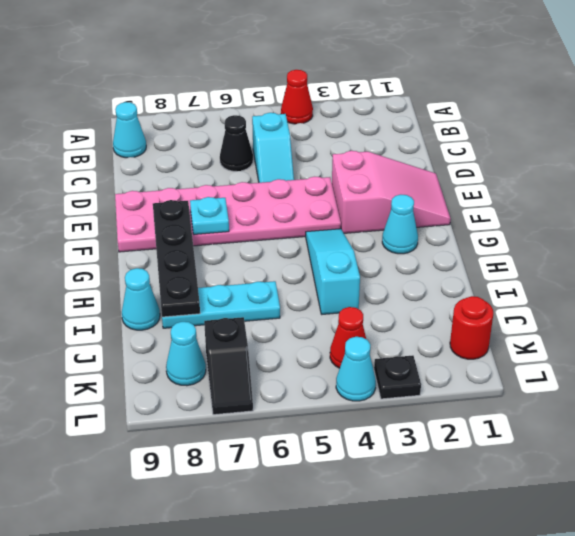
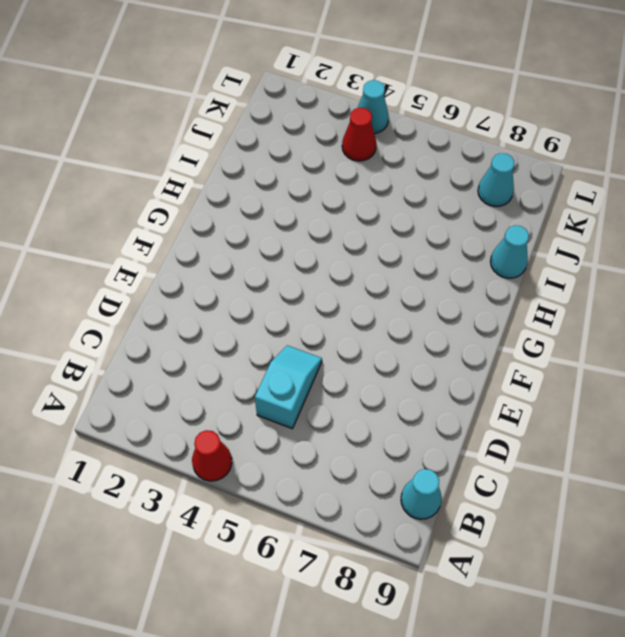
none -> black 1x1 cone [220,115,253,171]
none -> pink 2x3 slope [332,151,450,233]
none -> pink 2x6 plate [115,177,341,252]

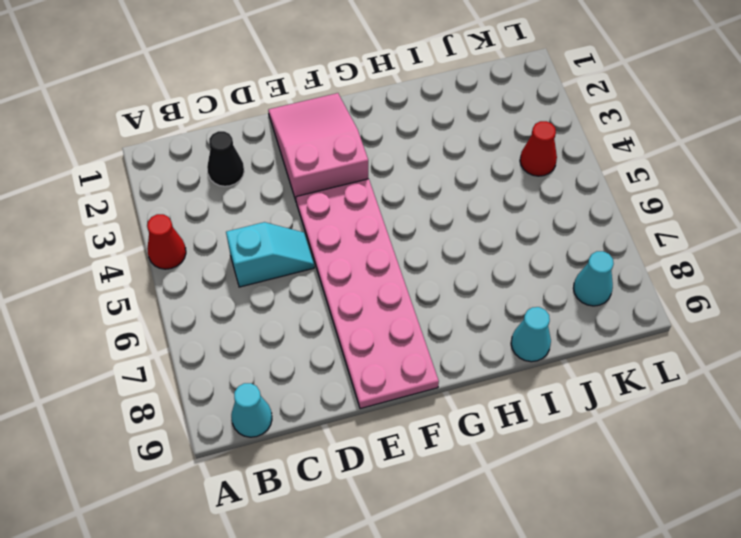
black 1x1 cone [207,131,244,186] -> black 1x1 cone moved to [220,115,253,171]
none -> cyan 1x1 cone [382,195,418,254]
none -> cyan 1x3 slope [306,229,360,314]
none -> cyan 1x3 plate [162,281,280,328]

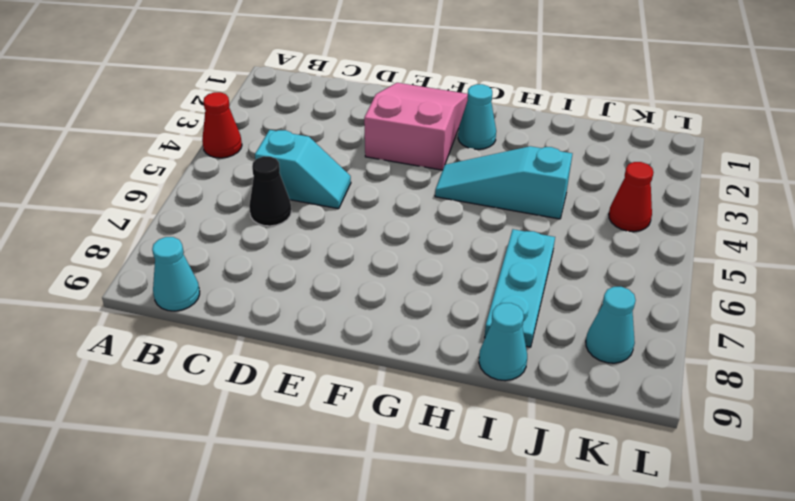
none -> pink 2x6 plate [115,177,341,252]
none -> red 1x1 round brick [450,296,493,359]
none -> black 1x2 slope [204,317,253,415]

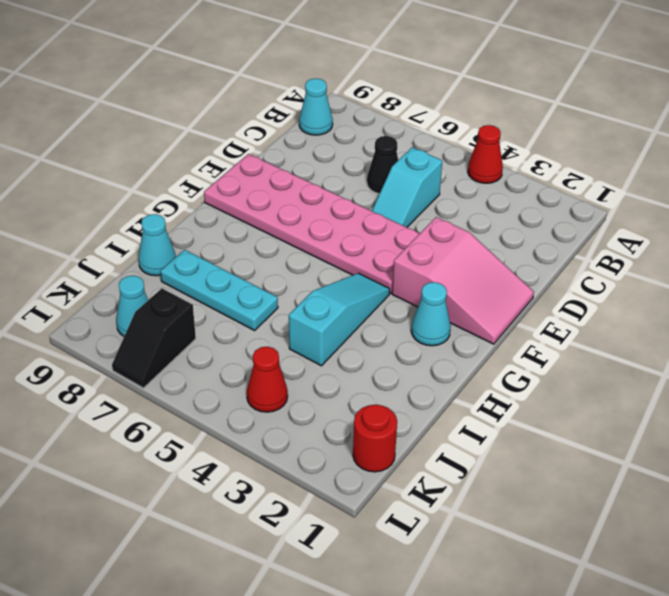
none -> black 1x1 plate [374,355,421,399]
none -> cyan 1x1 cone [336,337,376,401]
none -> cyan 1x1 plate [190,197,229,234]

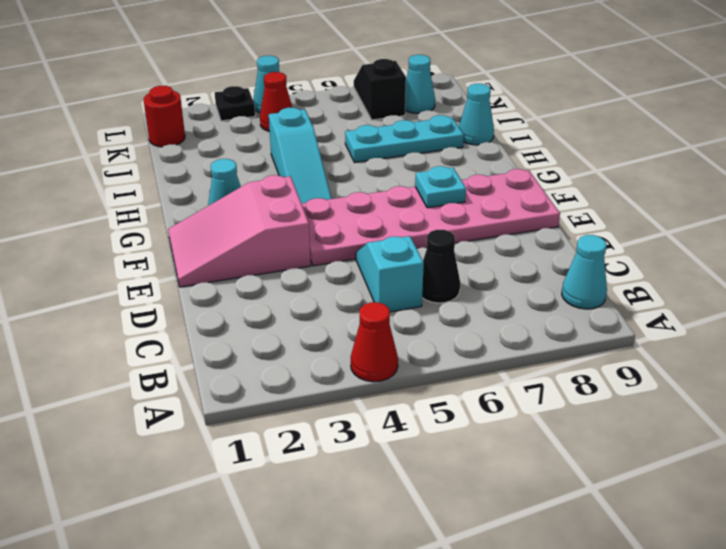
none -> black 1x4 plate [153,200,200,317]

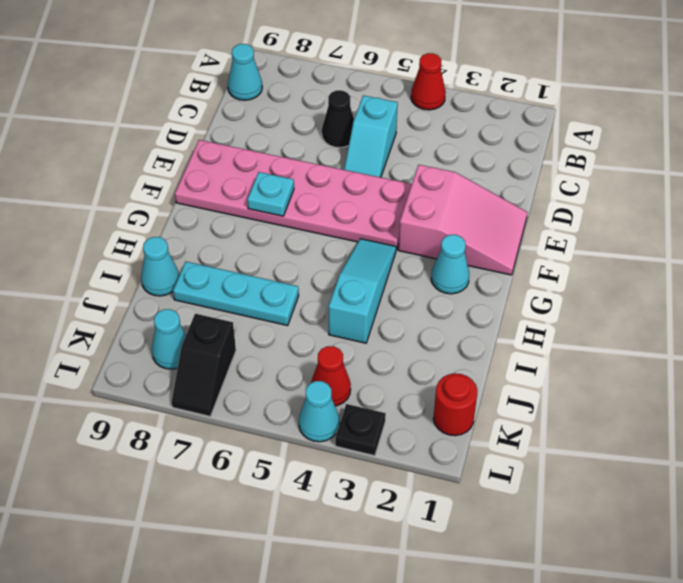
none -> black 1x4 plate [153,200,200,317]

